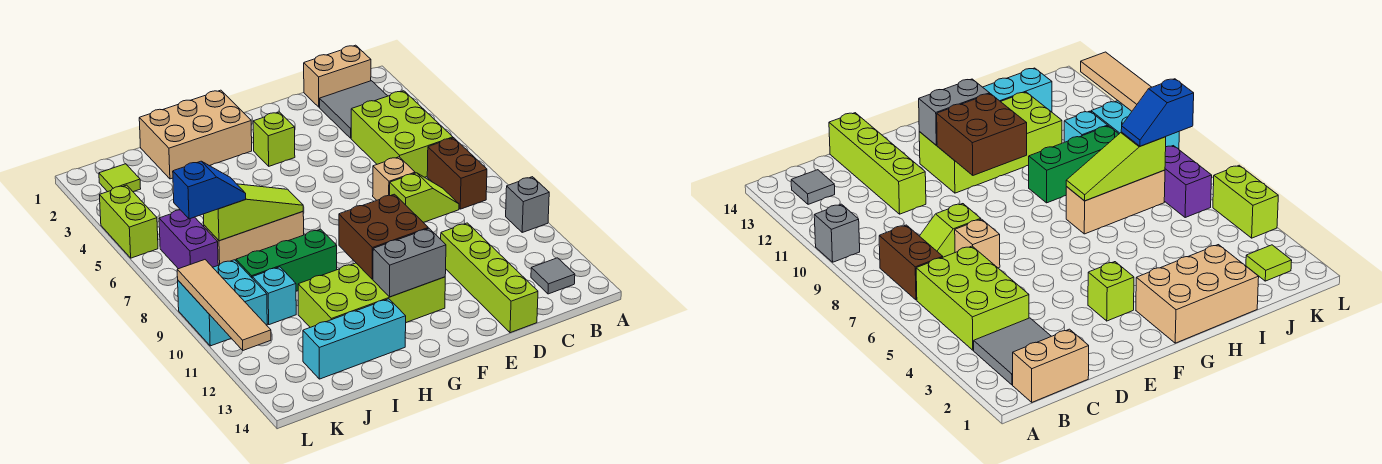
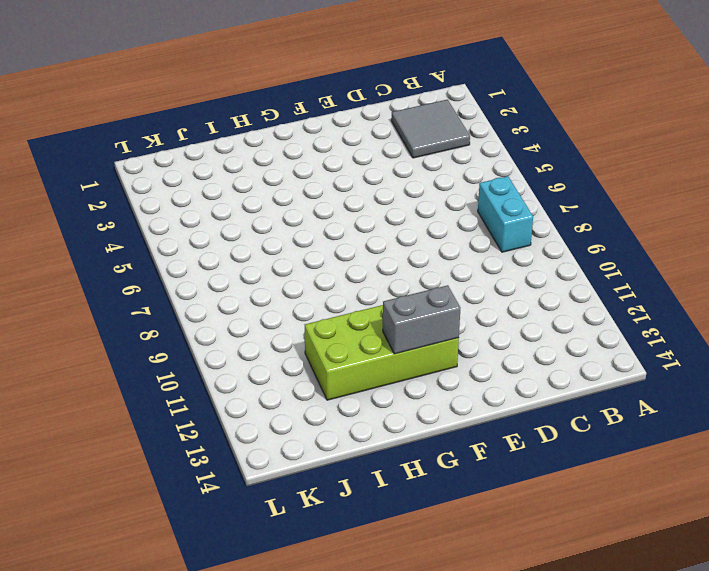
cyan 1x2 brick [478,176,533,252] -> brown 1x2 brick [427,138,487,209]
none -> grey 1x1 brick [506,177,549,232]
none -> tan 1x2 brick [304,45,371,107]
none -> lime 2x3 brick [351,91,453,177]

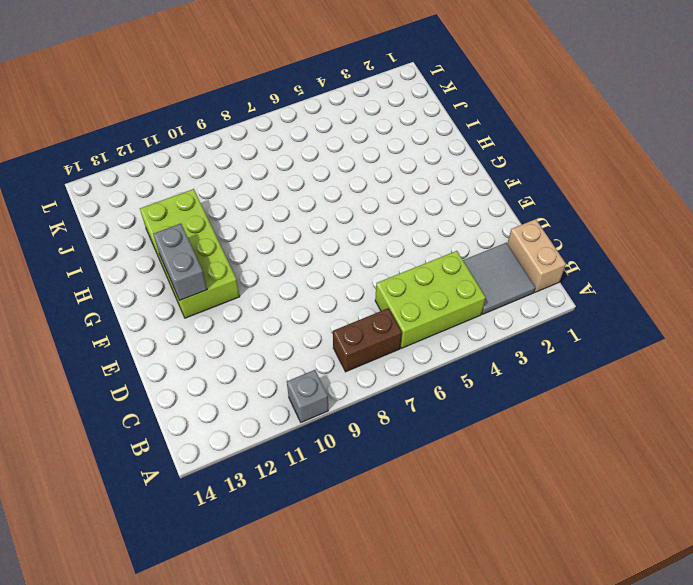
none -> grey 1x1 tile [531,258,575,294]
none -> lime 1x2 slope [390,173,459,222]
none -> tan 1x1 brick [373,157,415,200]

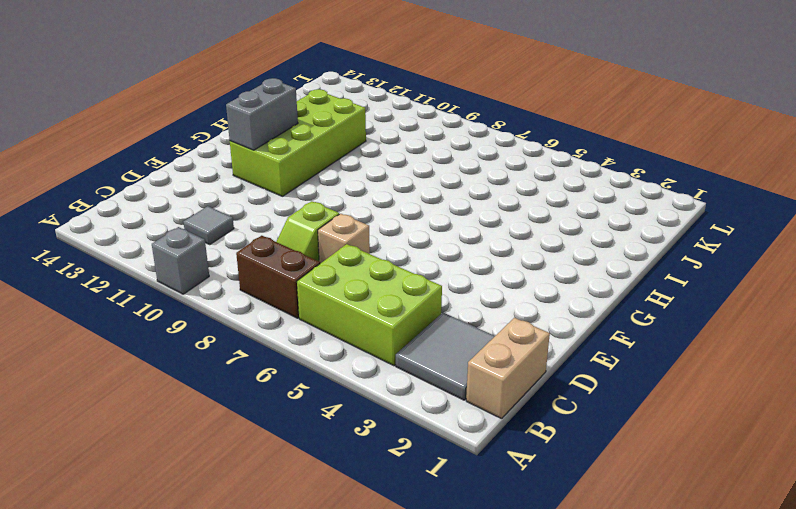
grey 1x1 tile [184,206,234,244] -> grey 1x1 tile moved to [531,258,575,294]
none -> lime 1x4 brick [441,223,538,333]
none -> lime 1x1 brick [253,112,295,166]
none -> tan 2x3 brick [139,90,252,179]

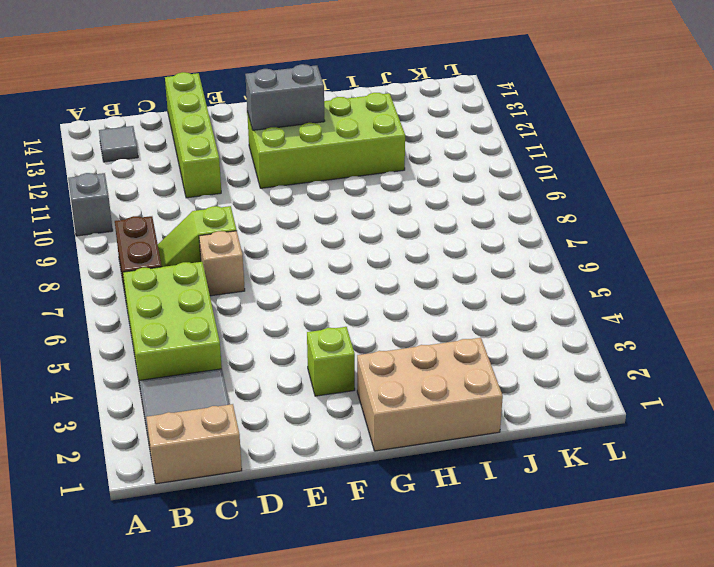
none -> tan 1x3 brick [203,212,304,265]
none -> green 1x3 brick [236,229,337,291]
none -> cyan 1x3 brick [303,299,406,379]

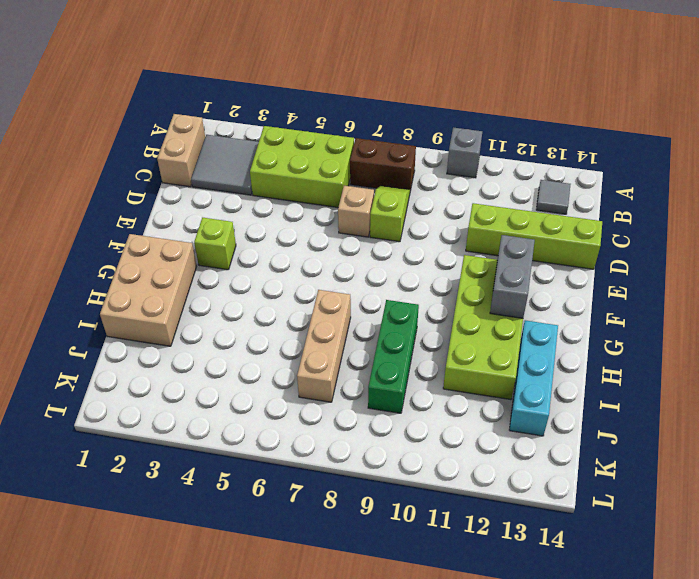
none -> cyan 1x1 brick [252,267,296,325]
none -> lime 1x1 tile [99,164,141,192]
none -> purple 1x2 brick [159,210,218,269]

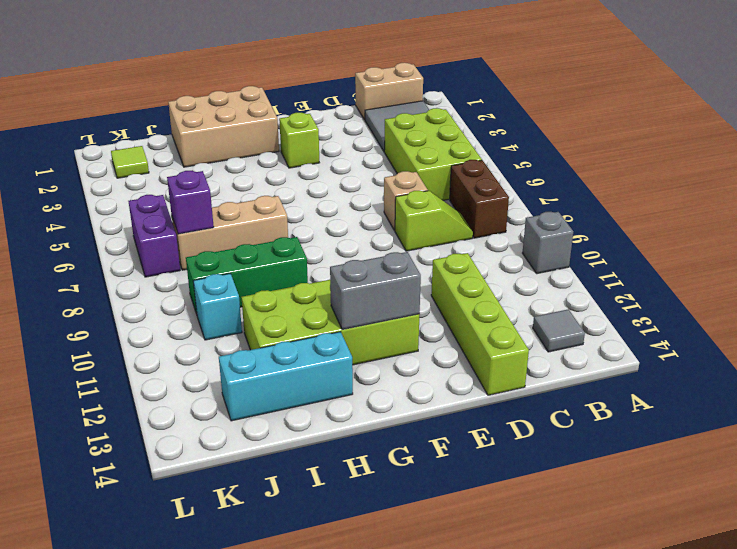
purple 1x1 brick [167,171,214,234] -> lime 1x3 slope [203,184,303,241]
none -> cyan 2x2 brick [178,260,267,346]
none -> lime 1x2 brick [100,185,158,258]
none -> brown 2x2 brick [339,194,428,279]

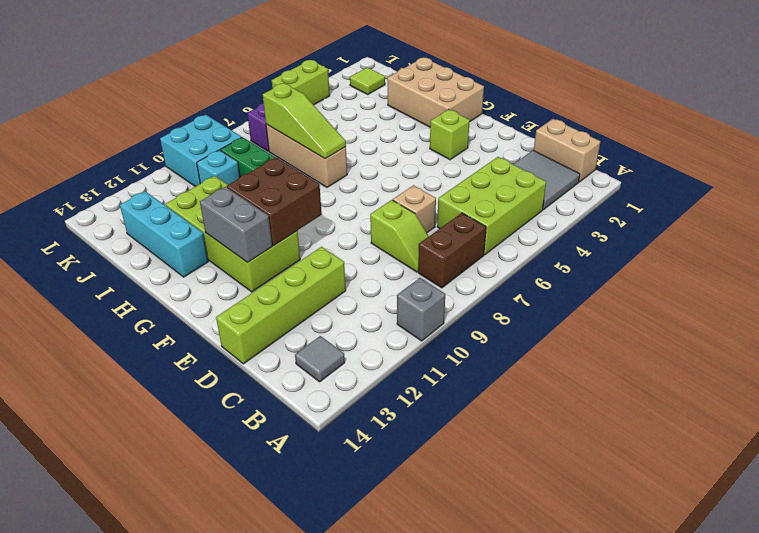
none -> tan 1x4 tile [177,260,271,350]
none -> blue 1x2 slope [173,161,246,219]

